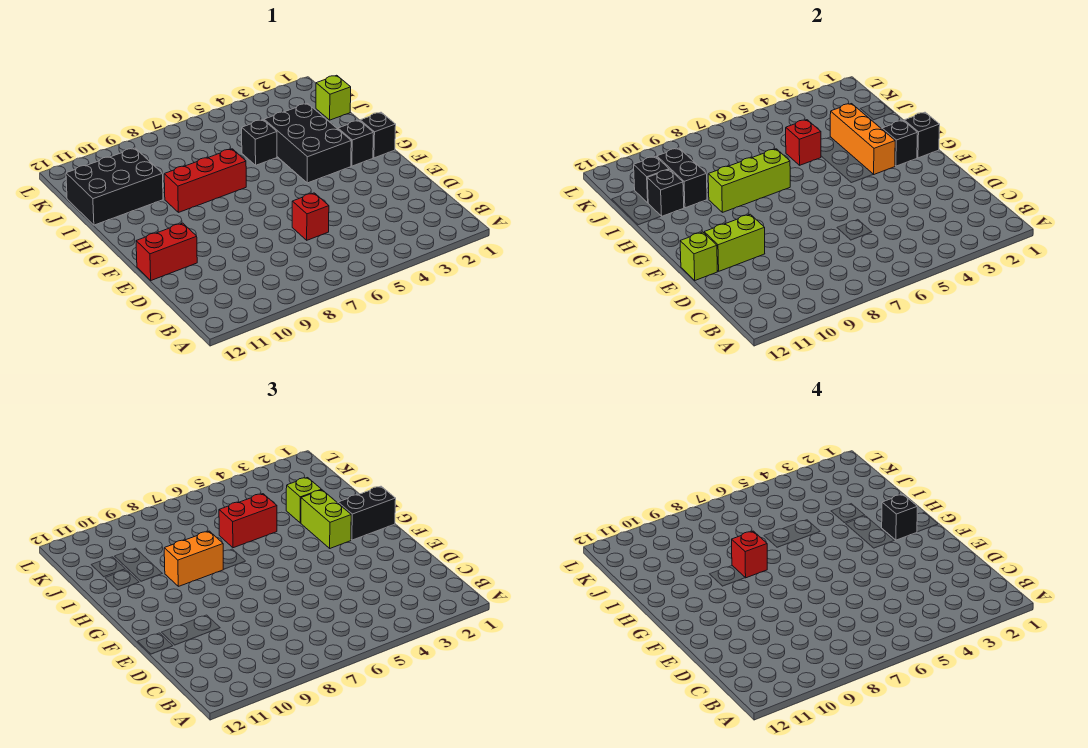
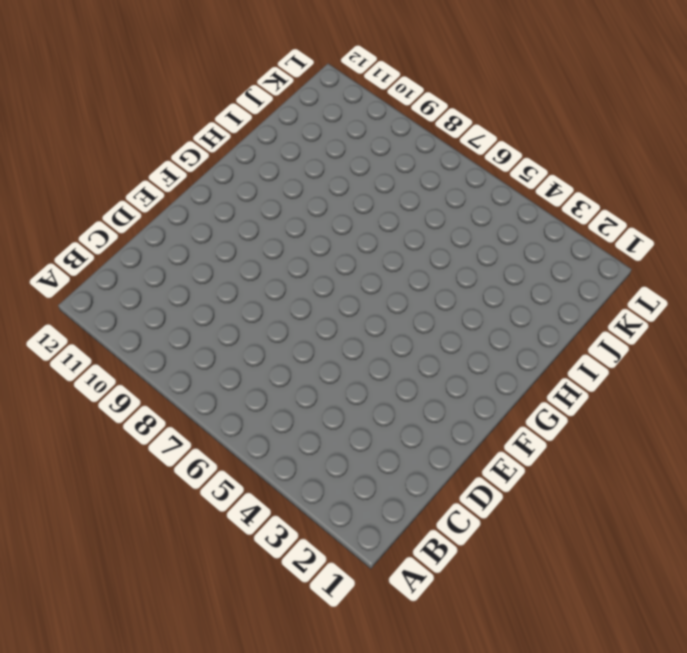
none -> red 1x1 brick [292,193,329,240]
none -> red 1x2 brick [136,223,197,280]
none -> black 1x1 brick [360,112,396,158]

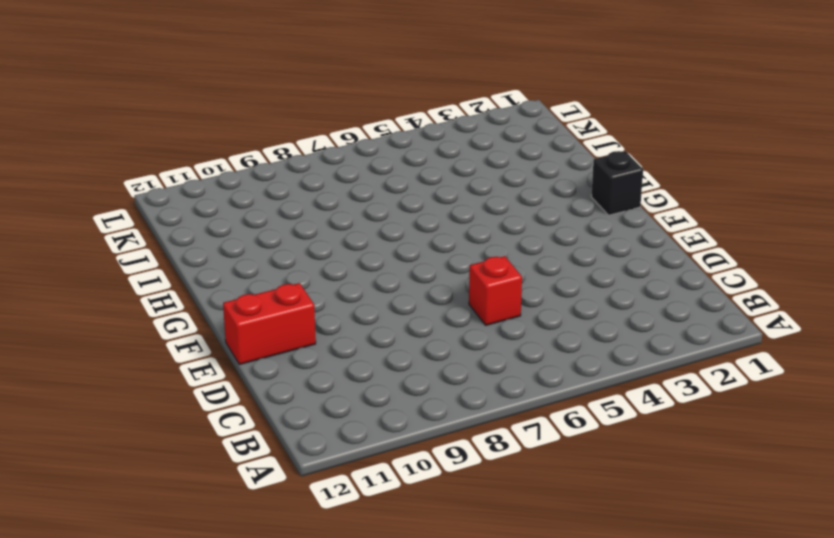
none -> black 1x1 brick [338,121,373,166]
none -> black 2x3 brick [264,104,351,183]
none -> red 1x3 brick [164,149,246,212]

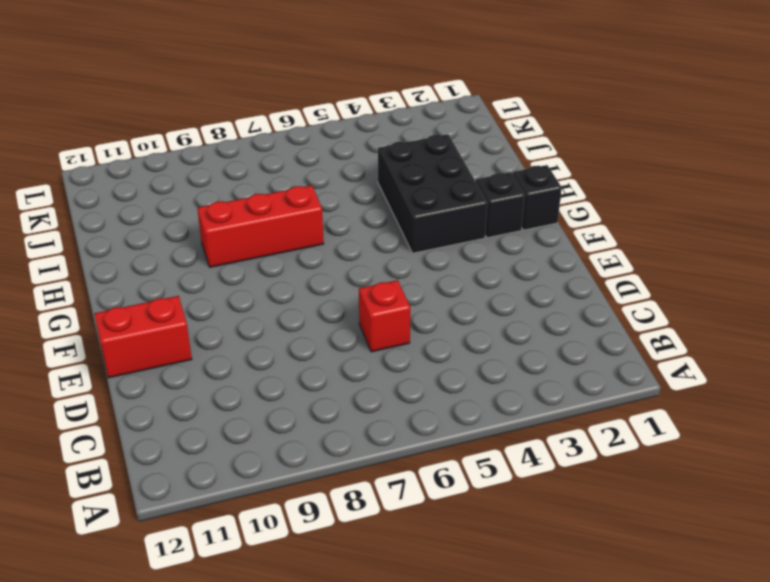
none -> black 1x1 brick [242,120,277,165]
none -> black 2x3 brick [66,148,163,225]
none -> lime 1x1 brick [316,75,351,120]

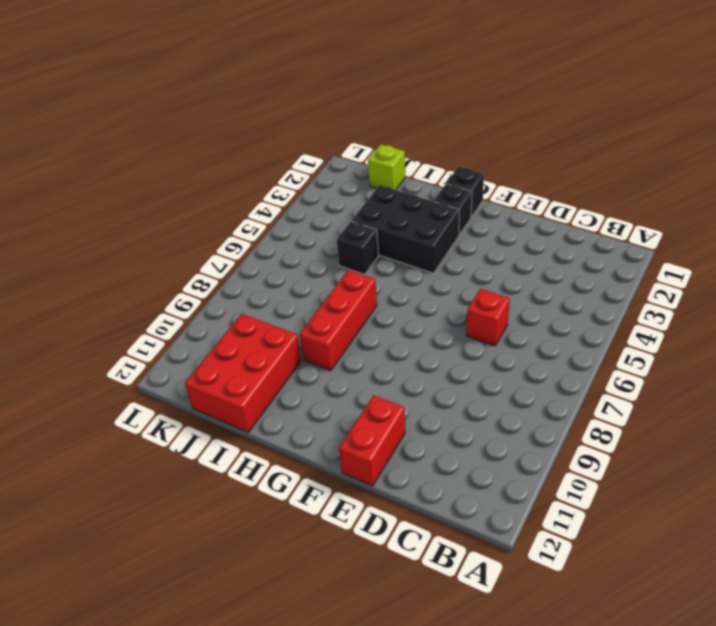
red 2x3 brick [185,314,301,432] -> black 2x3 brick [66,148,163,225]
none -> lime 1x2 brick [704,214,765,271]
none -> lime 1x1 brick [680,232,717,280]
none -> black 1x1 brick [904,112,940,158]

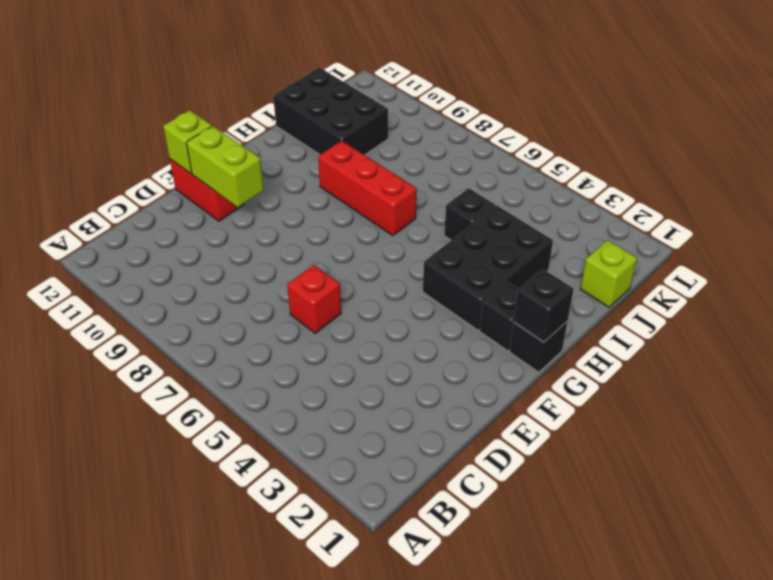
none -> black 1x1 brick [882,121,917,166]
none -> orange 1x3 brick [830,104,895,174]
none -> lime 1x3 brick [708,149,790,212]

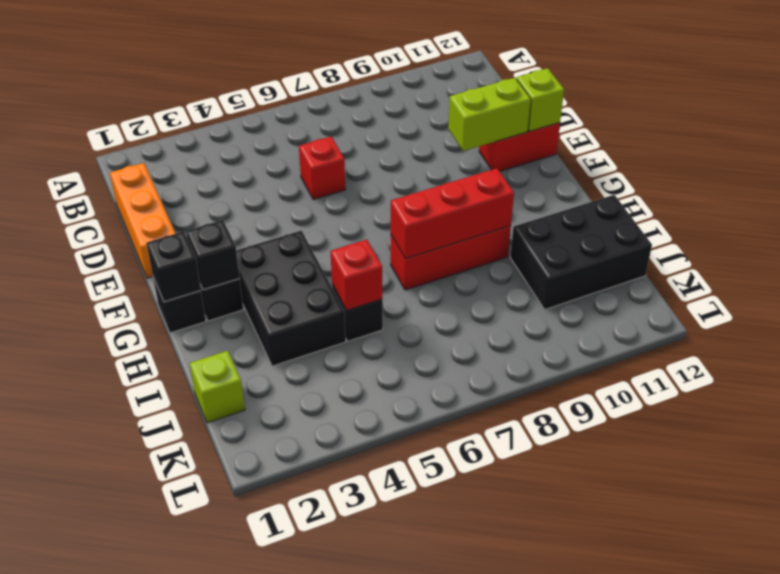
orange 1x3 brick [110,163,176,278] -> orange 1x3 brick moved to [830,104,895,174]
red 1x3 brick [391,168,514,259] -> lime 1x3 brick [708,149,790,212]
none -> black 1x2 brick [657,148,707,208]
none -> black 1x1 brick [647,169,684,216]
none -> black 1x1 brick [634,156,669,203]

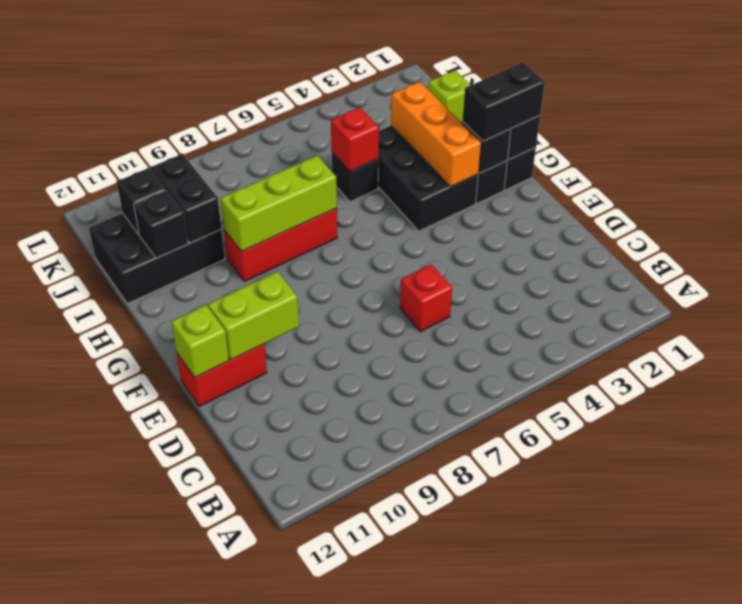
none -> lime 1x2 brick [301,490,351,548]
none -> orange 1x2 brick [164,531,223,586]
none -> lime 1x1 brick [286,478,322,523]

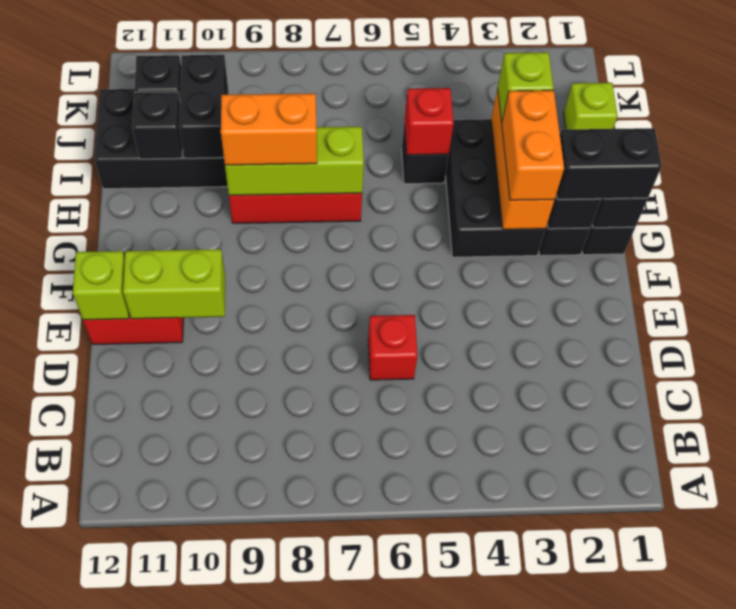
orange 1x2 brick [502,90,564,200] -> lime 1x2 brick [301,490,351,548]
none -> red 1x2 brick [219,494,277,548]
none -> black 1x1 brick [882,495,917,540]
none -> red 1x1 brick [732,531,767,578]

